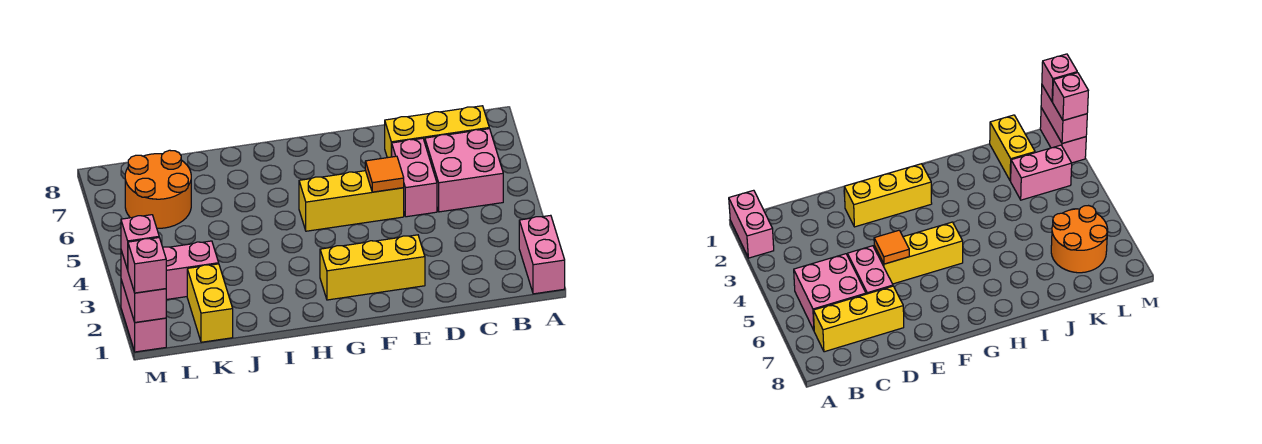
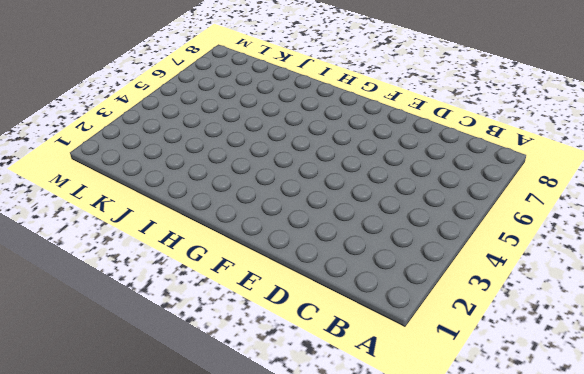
none -> pink 1x2 brick [519,215,565,294]
none -> pink 2x2 brick [425,129,503,212]
none -> yellow 1x3 brick [385,106,489,158]

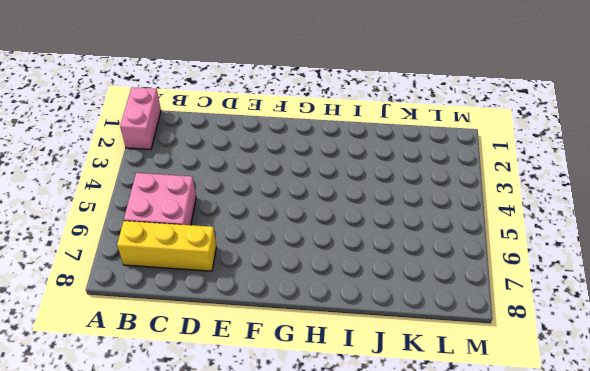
none -> pink 1x2 brick [392,138,437,217]
none -> yellow 1x3 brick [320,235,425,300]
none -> yellow 1x3 brick [299,171,404,231]

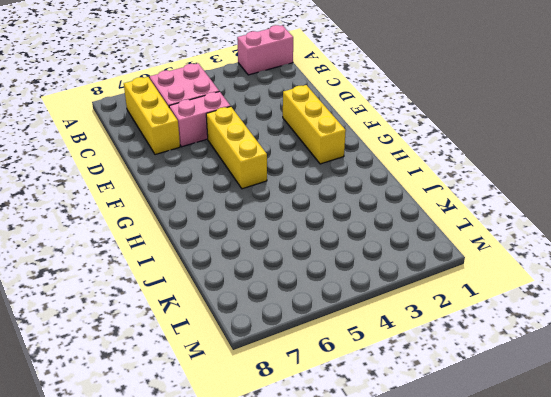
none -> yellow 1x2 brick [187,264,233,342]
none -> pink 1x2 brick [163,241,219,300]
none -> orange 2x2 round brick [125,150,191,228]

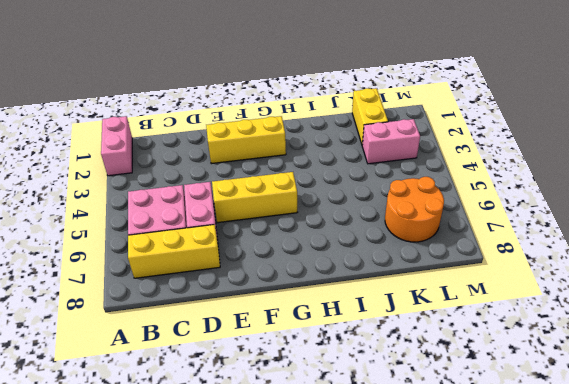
none -> pink 1x2 brick [121,280,166,352]
none -> orange 1x1 tile [365,156,404,192]
none -> pink 1x2 brick [121,251,166,322]

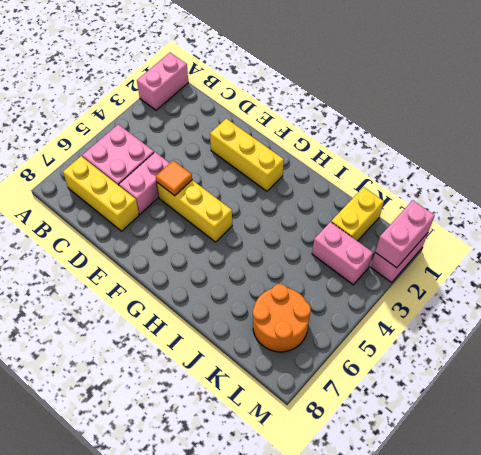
none -> pink 1x1 brick [128,238,166,293]
none -> pink 1x1 brick [121,215,159,270]

